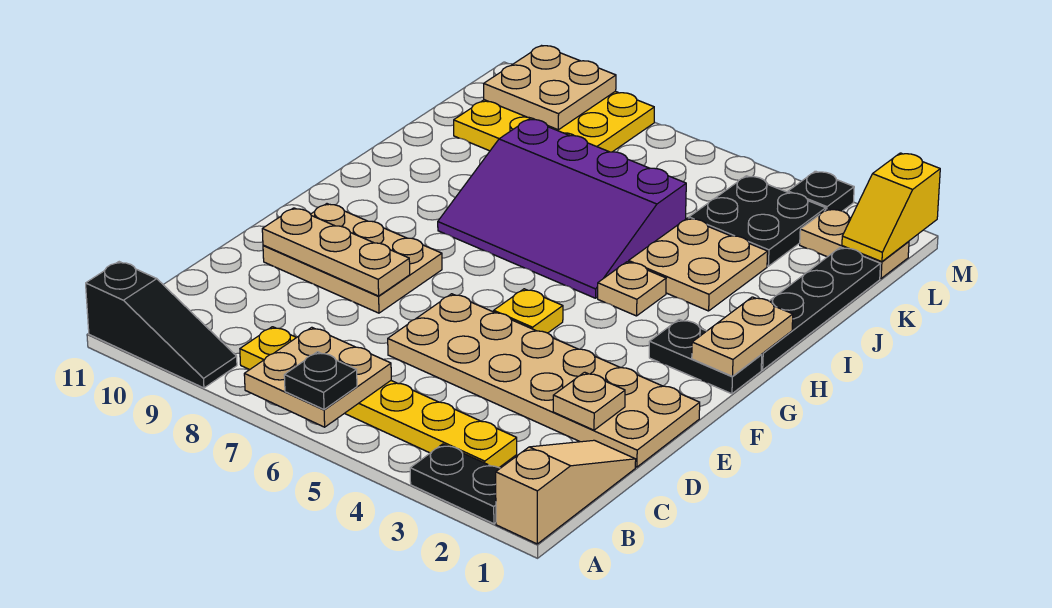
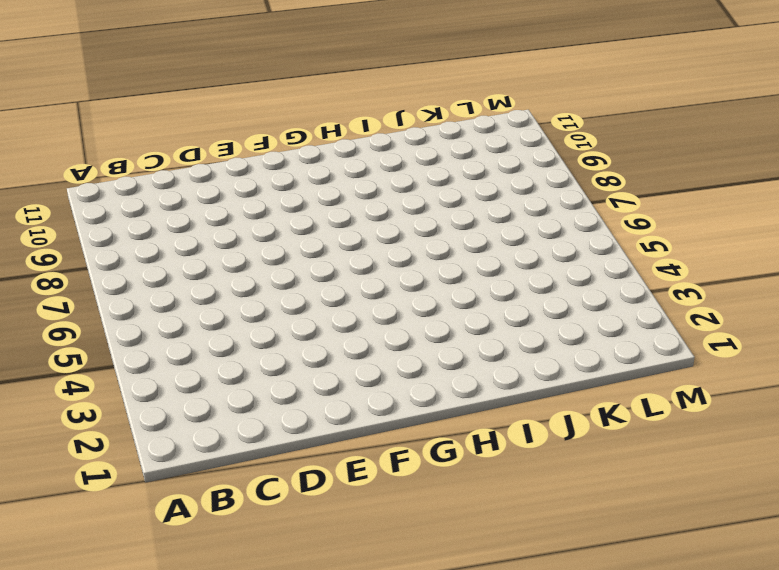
none -> tan 1x3 slope [496,440,636,544]
none -> black 1x2 plate [410,444,500,524]
none -> black 1x3 slope [86,262,237,388]

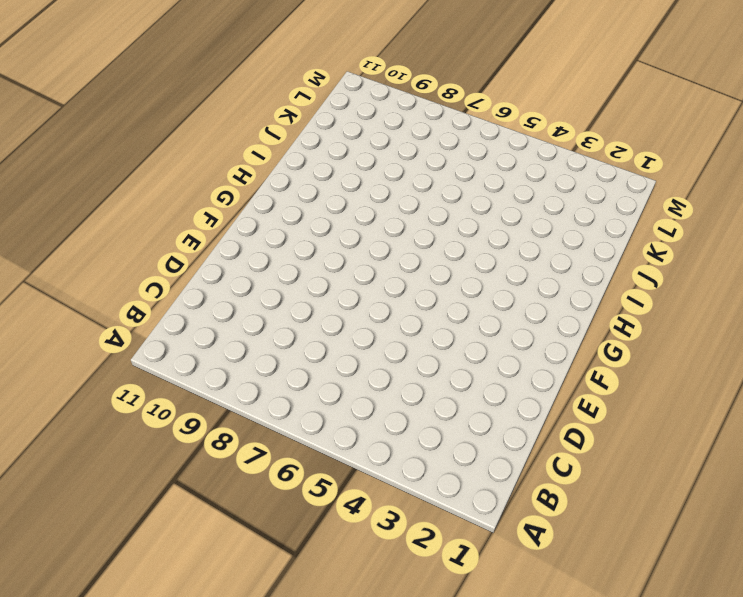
none -> tan 1x3 slope [496,440,636,544]
none -> black 1x2 plate [410,444,500,524]
none -> black 1x3 slope [86,262,237,388]

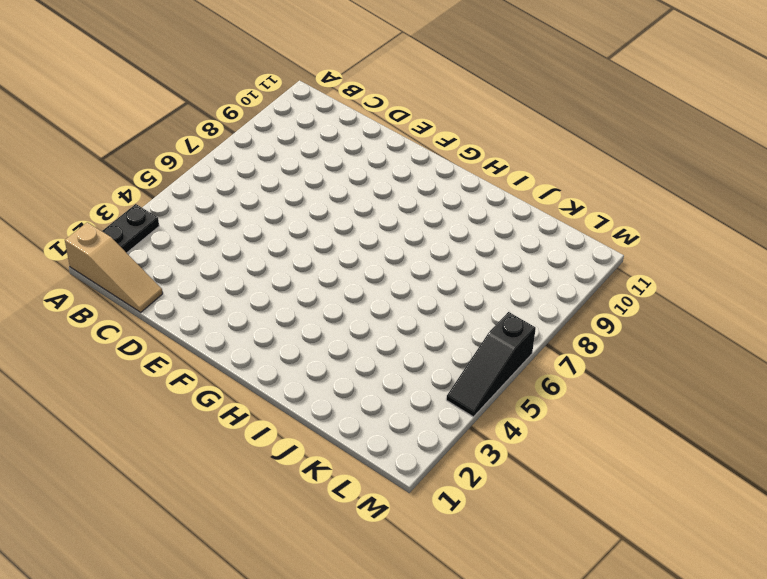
black 1x3 slope [446,312,536,417] -> black 1x3 slope moved to [86,262,237,388]
none -> yellow 1x6 plate [240,327,517,468]
none -> tan 2x6 plate [388,294,700,467]
none -> tan 2x3 plate [263,204,442,313]

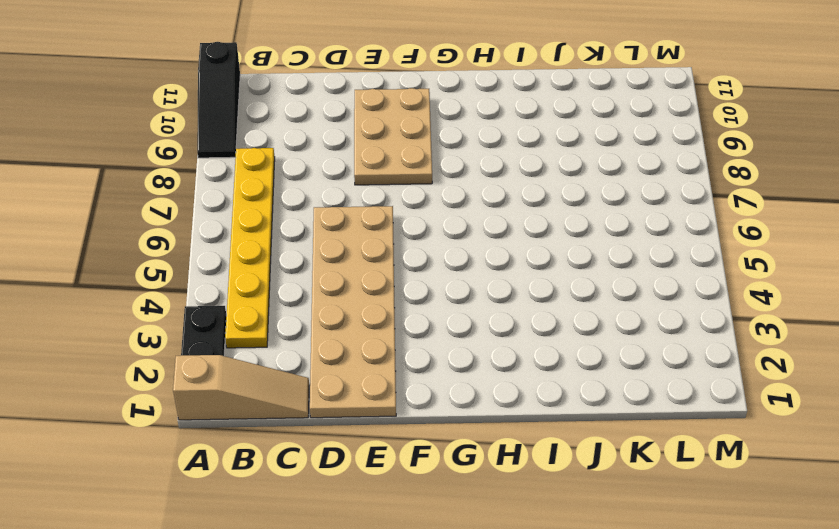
none -> yellow 1x1 plate [494,289,563,333]
none -> black 1x2 plate [649,319,762,394]
none -> black 1x4 plate [761,247,880,370]

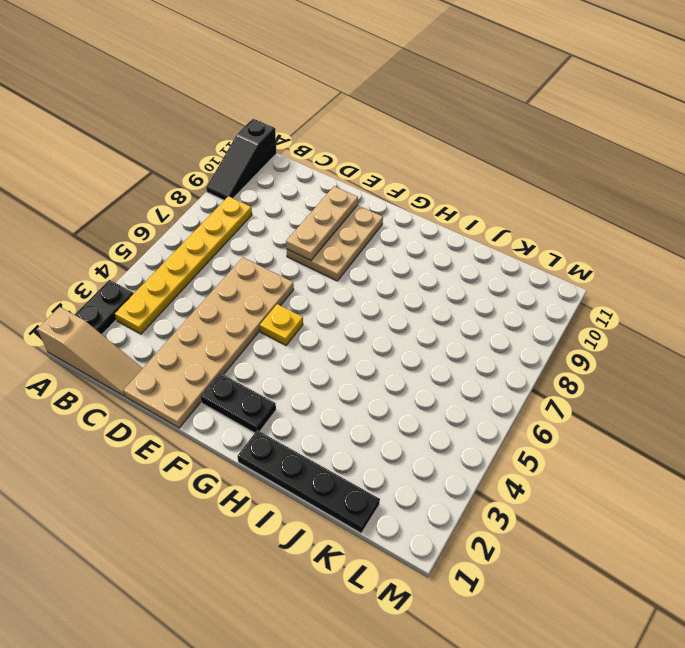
black 1x2 plate [200,373,276,433] -> black 1x2 plate turned to [649,319,762,394]
none -> tan 1x1 plate [598,262,666,316]
none -> purple 3x4 slope [438,119,686,298]
none -> tan 2x2 plate [629,218,768,311]

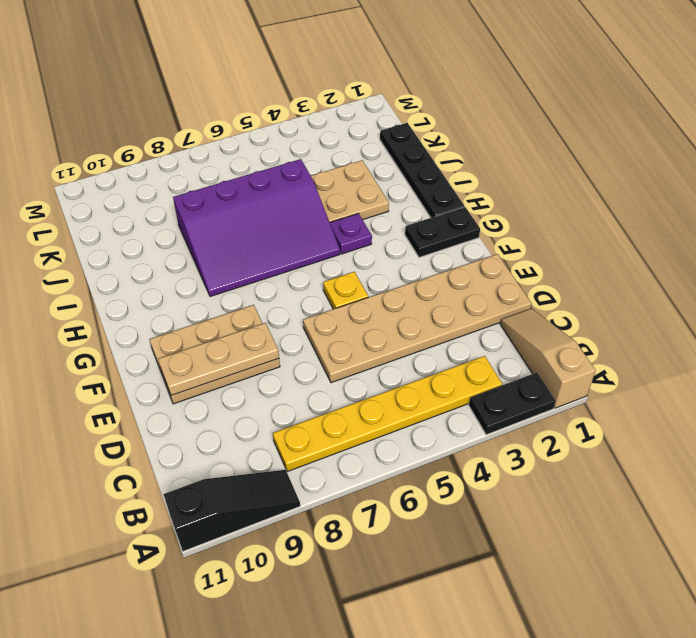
purple 1x1 plate [330,213,372,254] -> tan 1x1 plate [598,262,666,316]
none -> black 2x2 plate [689,176,826,266]
none -> yellow 3x3 plate [454,91,654,152]
none -> tan 1x2 plate [800,209,909,279]

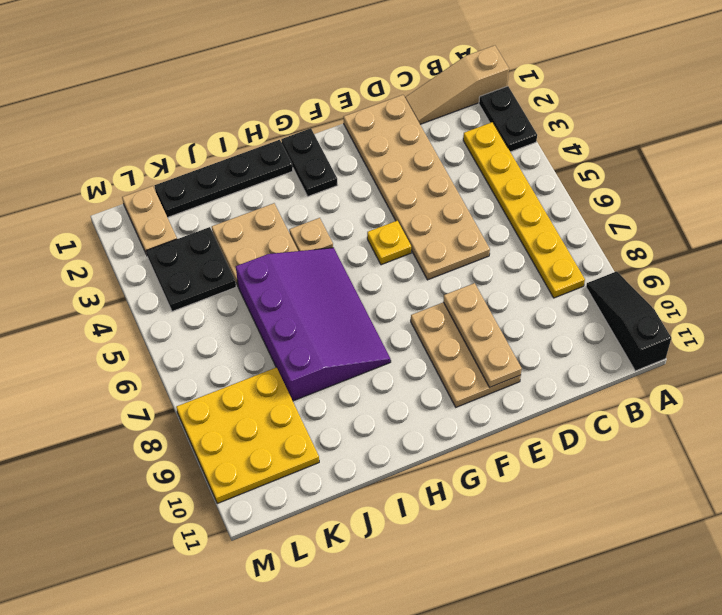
none -> black 1x1 plate [788,171,854,211]
none -> tan 2x2 plate [244,327,391,427]
none -> tan 1x1 plate [553,372,625,430]

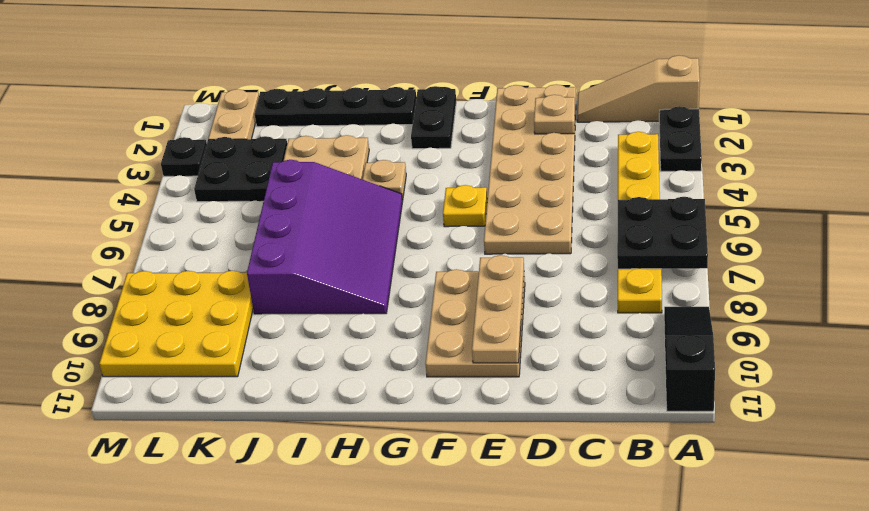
black 2x2 plate [617,197,708,269] -> tan 2x2 plate [244,327,391,427]
none -> tan 1x2 plate [692,297,793,376]
none -> yellow 1x2 slope [842,153,940,262]
none -> tan 2x2 plate [484,46,616,130]

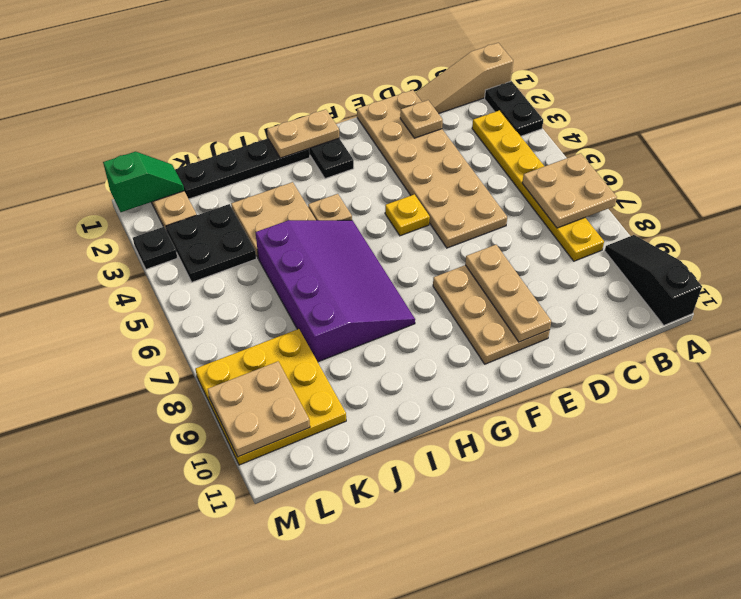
green 1x2 slope [103,151,184,212] -> yellow 1x2 slope [842,153,940,262]
none -> black 1x1 plate [284,352,357,410]

